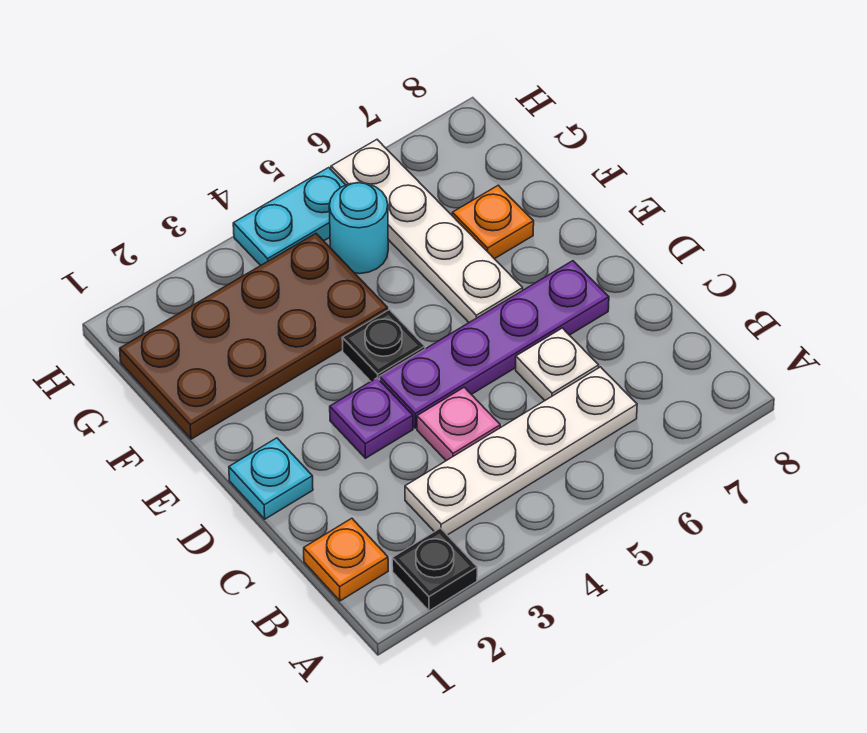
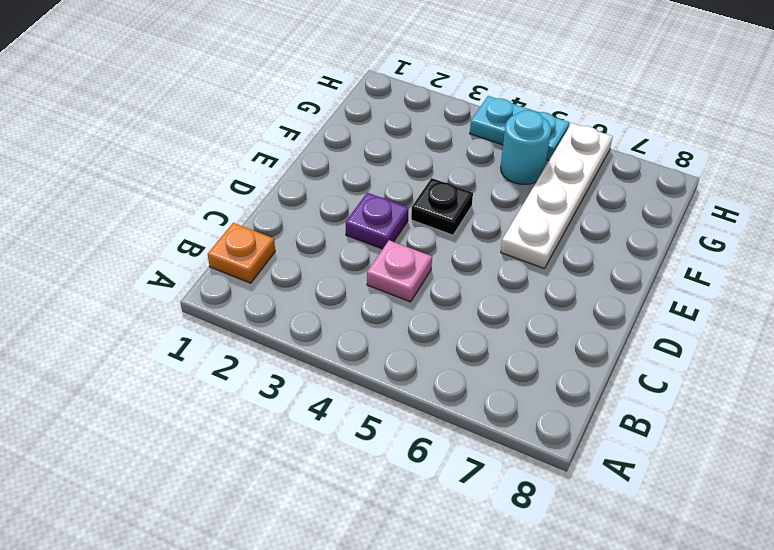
none -> black 1x1 plate [392,528,477,611]
none -> white 1x4 plate [405,367,637,535]
none -> white 1x1 plate [516,328,599,401]

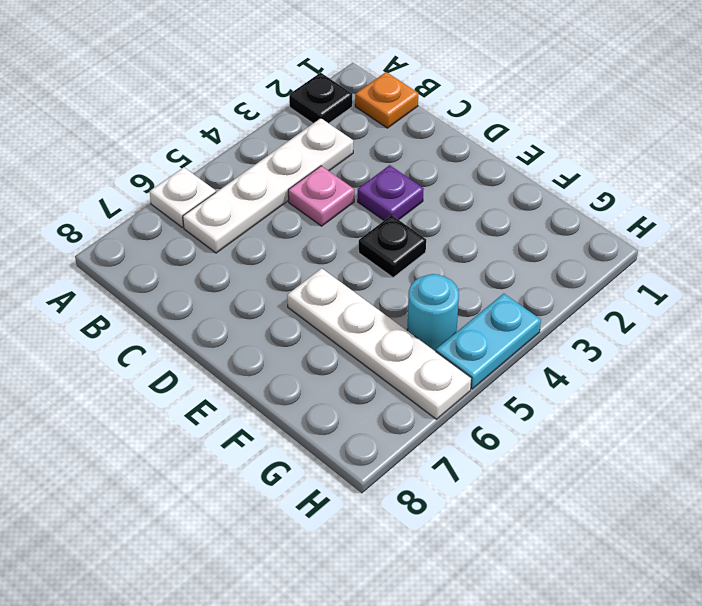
white 1x1 plate [150,167,216,227] -> white 1x1 plate moved to [516,328,599,401]
none -> cyan 1x1 plate [229,438,313,519]
none -> purple 1x4 plate [380,261,609,428]
none -> brown 2x4 plate [120,234,388,439]

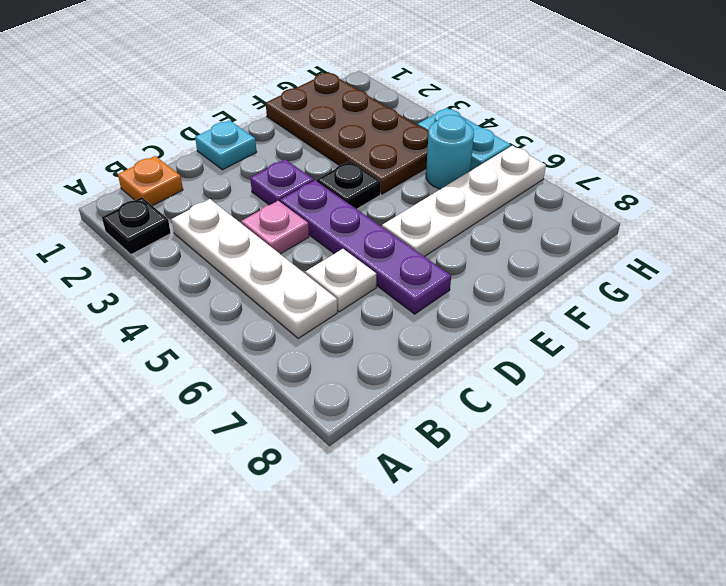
none -> orange 1x1 plate [452,185,534,259]

